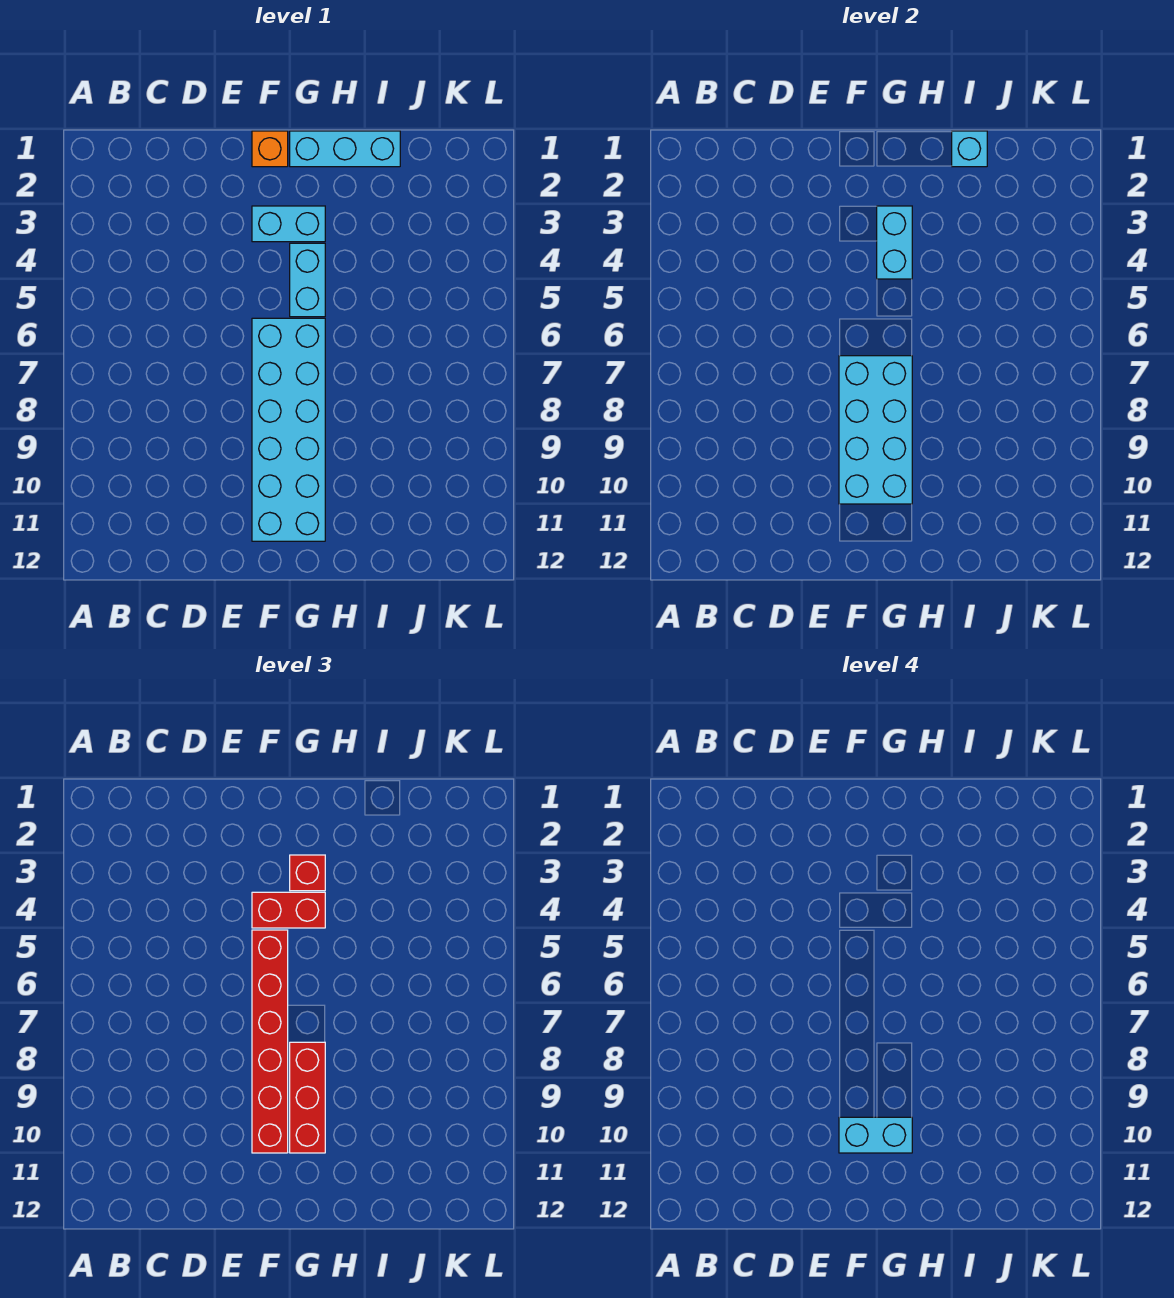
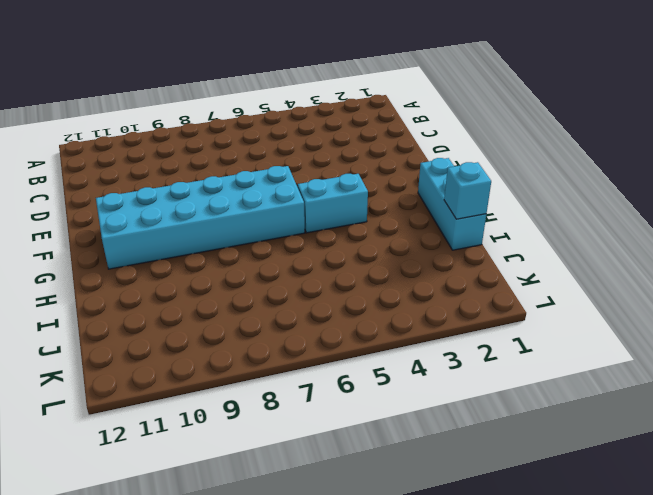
none -> orange 1x1 brick [252,131,288,167]
none -> cyan 1x2 brick [252,206,325,242]
none -> cyan 2x4 brick [839,356,912,504]

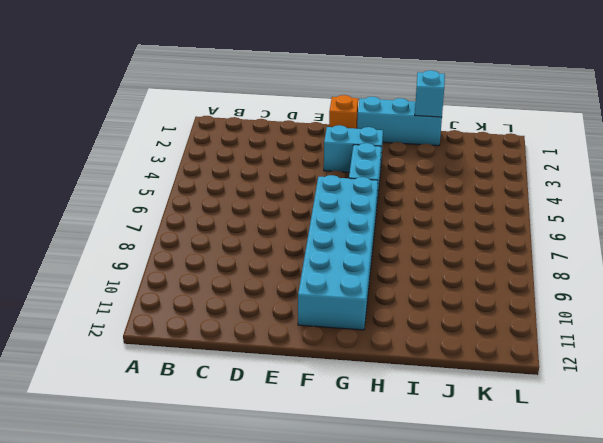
none -> cyan 2x4 brick [839,356,912,504]
none -> cyan 1x2 brick [877,206,912,279]
none -> red 1x2 brick [252,892,325,928]

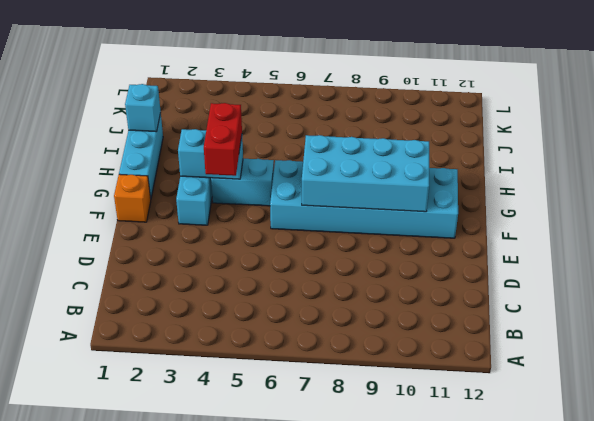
none -> red 1x6 brick [252,930,288,1153]
none -> red 1x1 brick [290,855,325,891]
none -> red 1x3 brick [290,1042,325,1153]

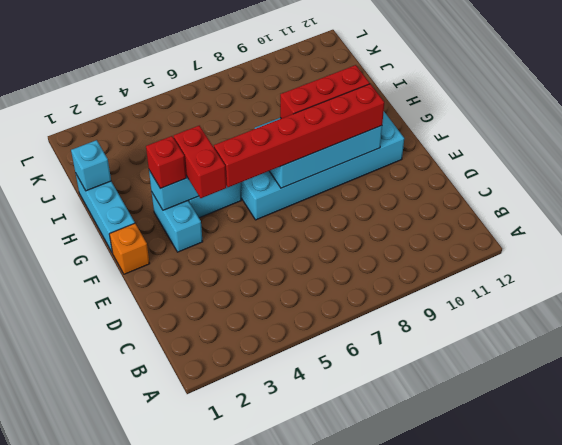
none -> cyan 1x2 brick [839,1117,912,1153]

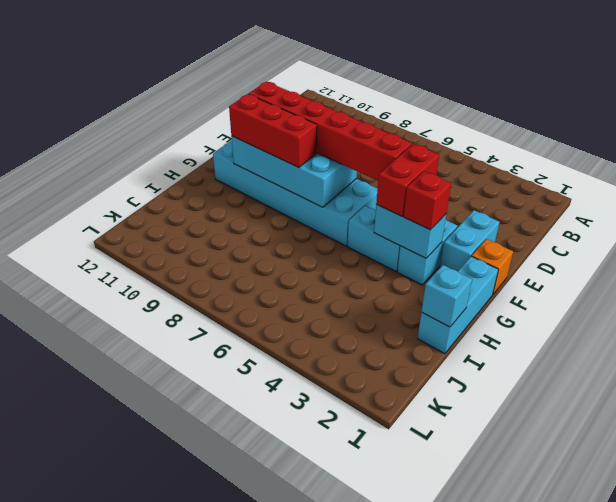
cyan 1x2 brick [440,210,499,271] -> cyan 1x2 brick moved to [839,1117,912,1153]

